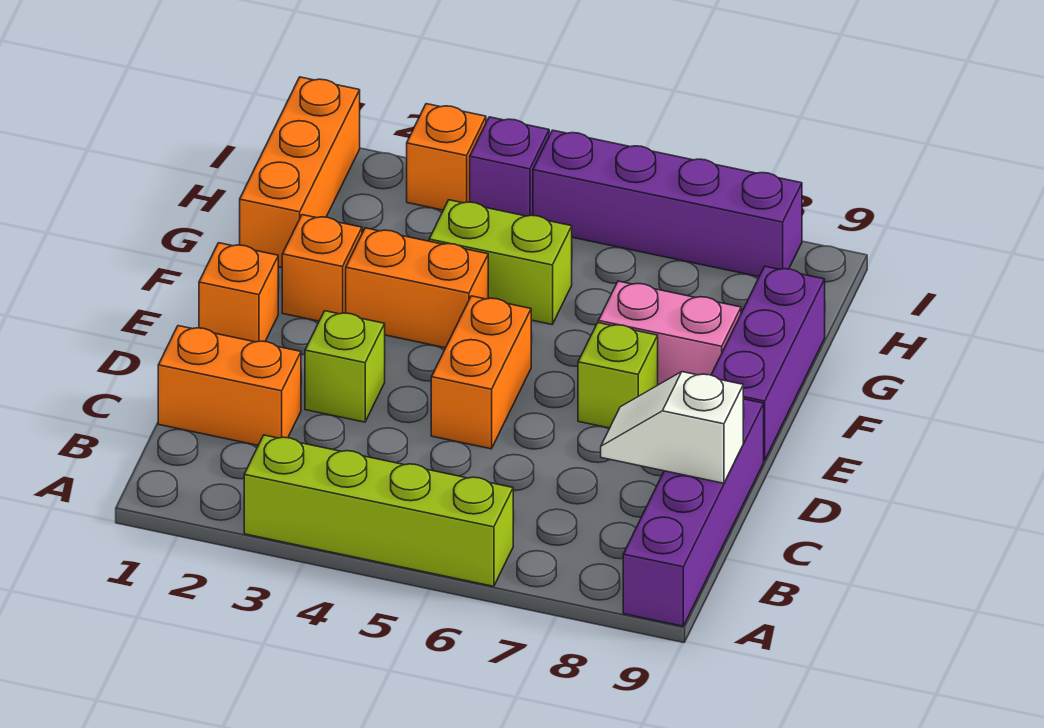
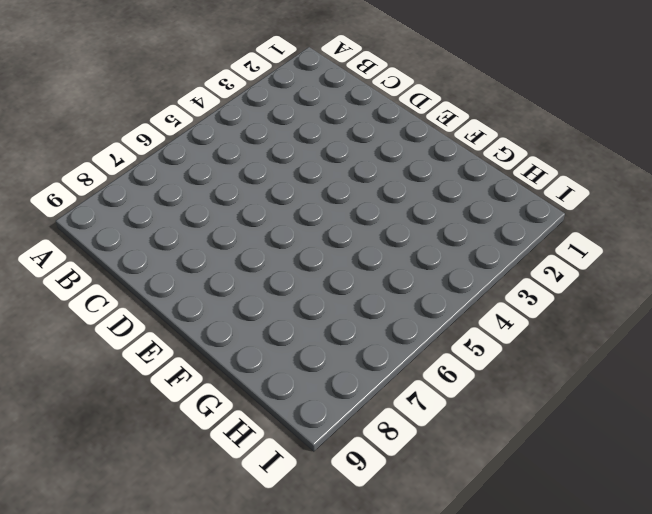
none -> lime 1x4 brick [244,435,513,586]
none -> purple 1x4 brick [623,399,764,626]
none -> orange 1x2 brick [158,326,301,445]

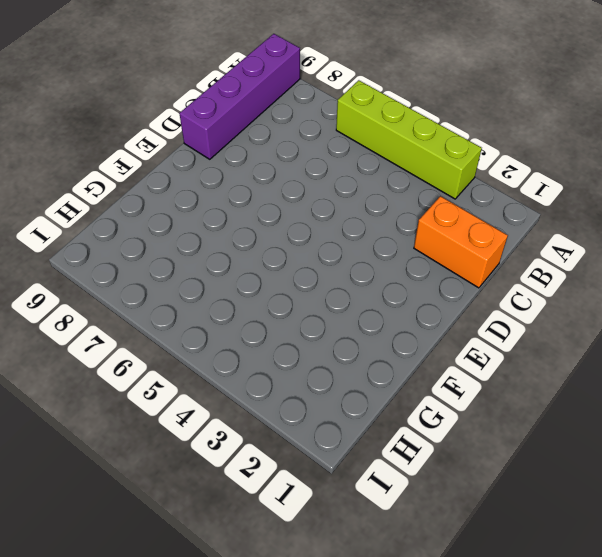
none -> lime 1x1 brick [305,311,385,422]
none -> orange 1x2 brick [431,296,531,449]
none -> orange 1x1 brick [199,243,278,342]

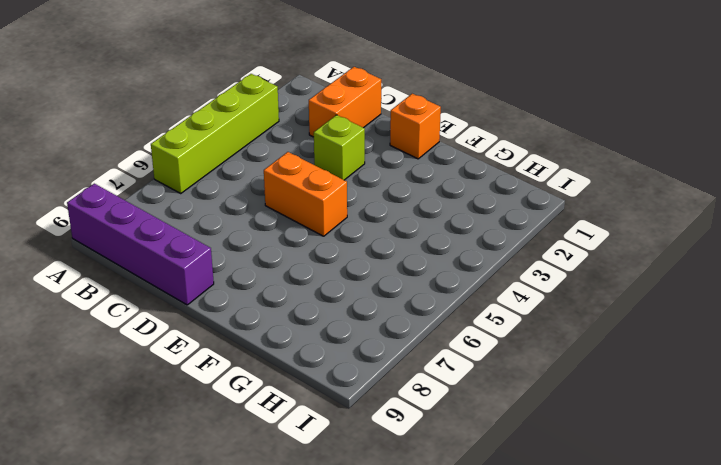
none -> lime 1x1 brick [578,323,658,428]
none -> purple 1x3 brick [711,266,825,461]
none -> orange 1x1 brick [282,215,362,321]

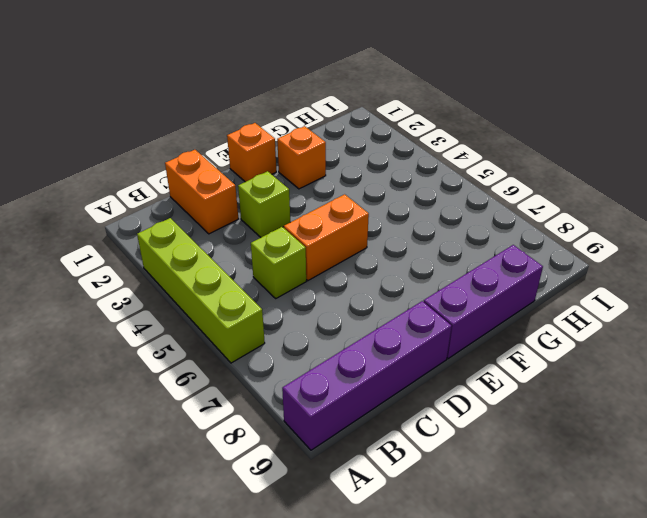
lime 1x1 brick [251,227,306,298] -> lime 1x1 brick moved to [578,323,658,428]
none -> orange 1x2 brick [346,228,488,348]
none -> pink 1x2 brick [598,281,741,385]
none -> orange 1x3 brick [240,77,360,268]

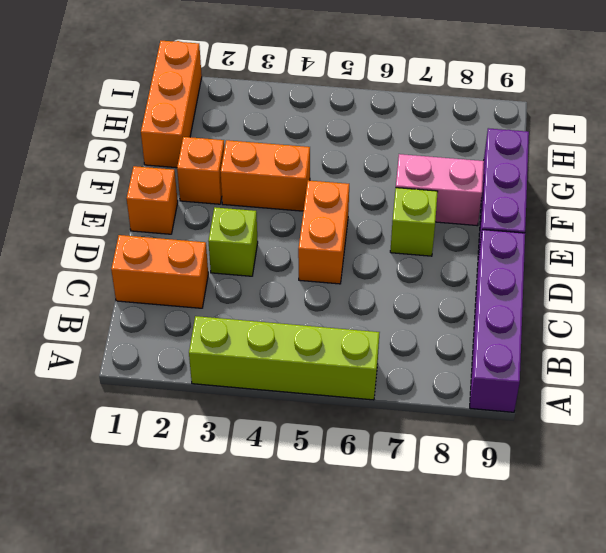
none -> lime 1x2 brick [429,200,572,324]
none -> orange 1x1 brick [407,104,486,210]
none -> purple 1x1 brick [470,117,549,216]

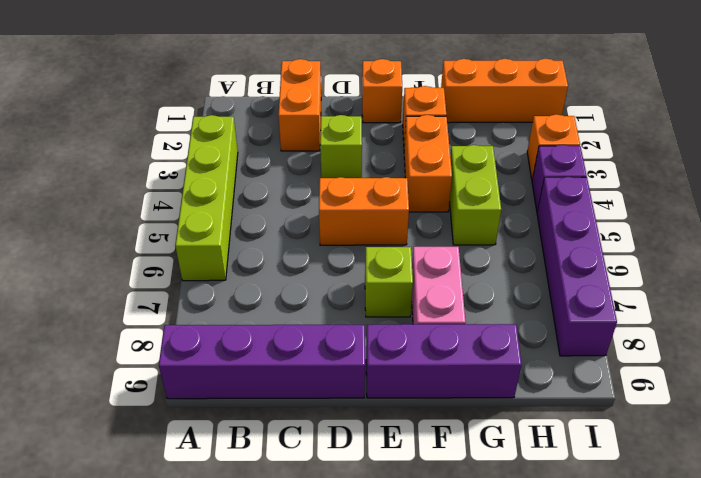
none -> white 1x2 slope [601,372,743,483]

